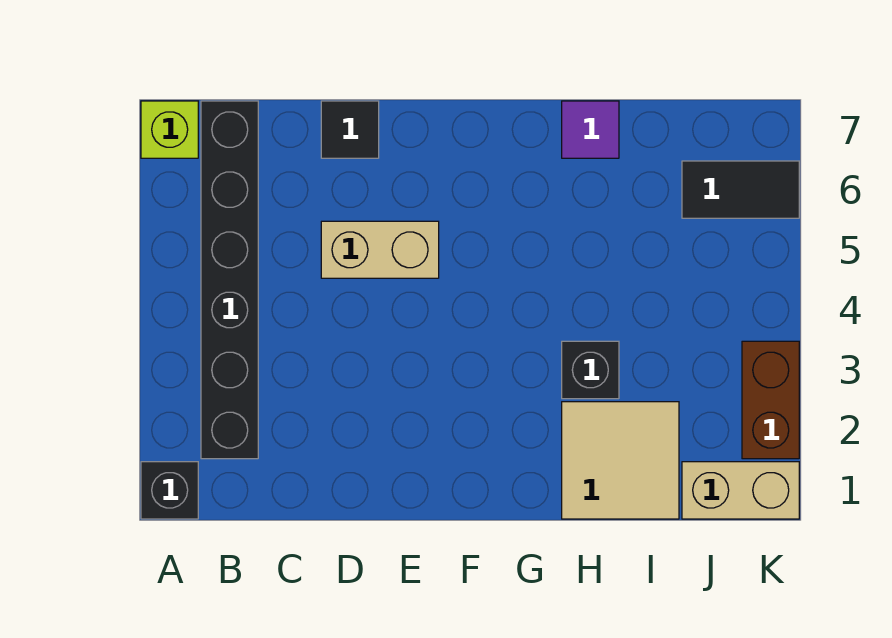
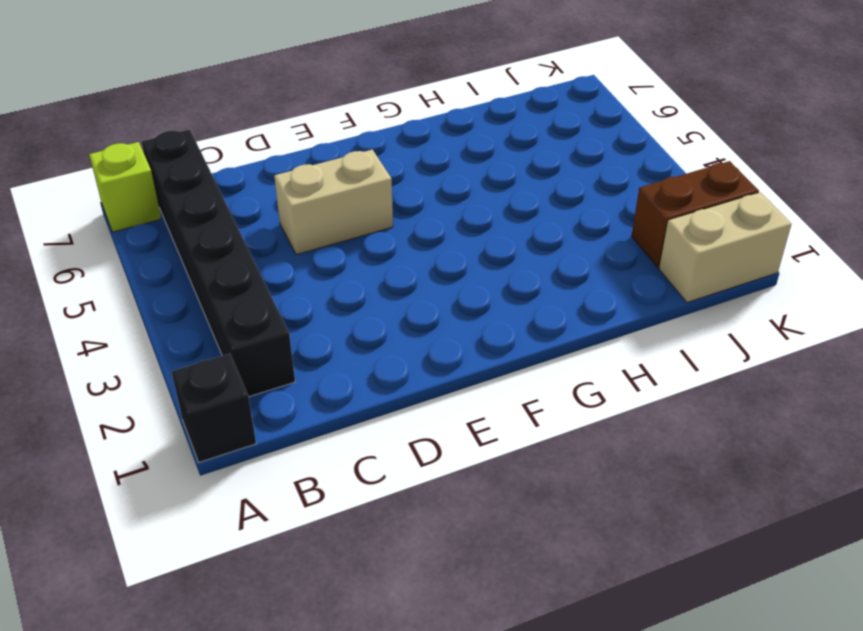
brown 1x2 brick [632,161,759,267] -> brown 1x2 brick turned to [742,341,799,459]
none -> black 1x1 tile [321,101,379,158]
none -> tan 2x2 tile [562,402,679,519]

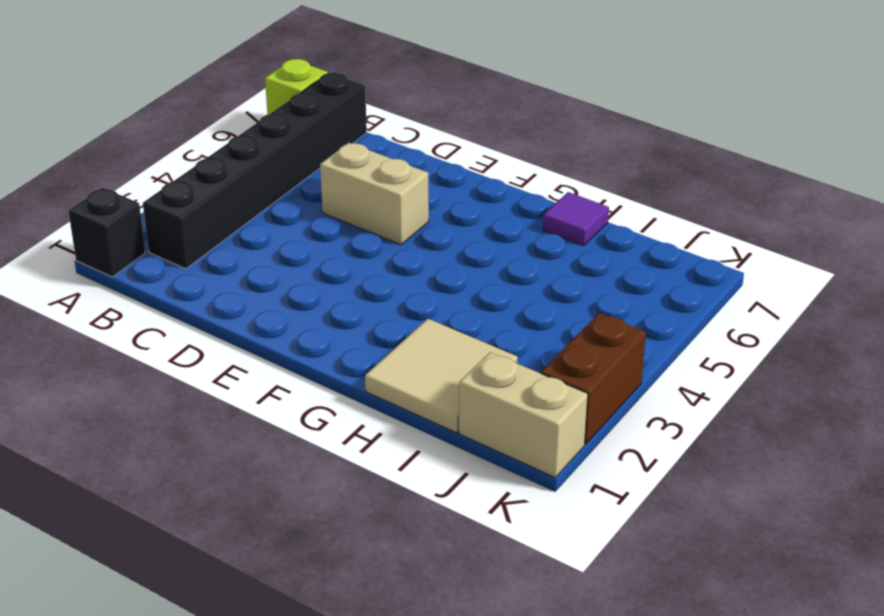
none -> black 1x1 tile [321,101,379,158]
none -> black 1x1 brick [562,341,619,399]

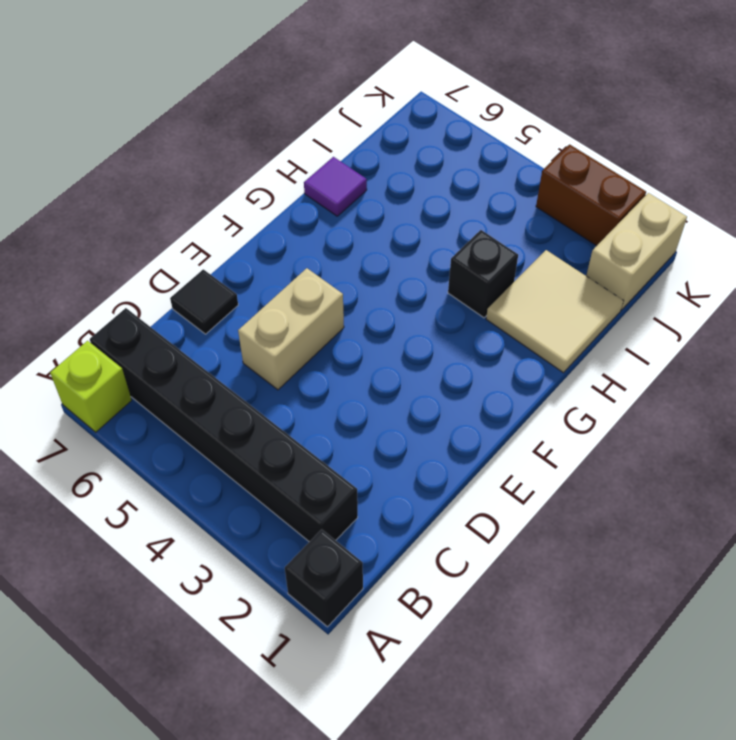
none -> black 1x2 tile [682,161,799,218]

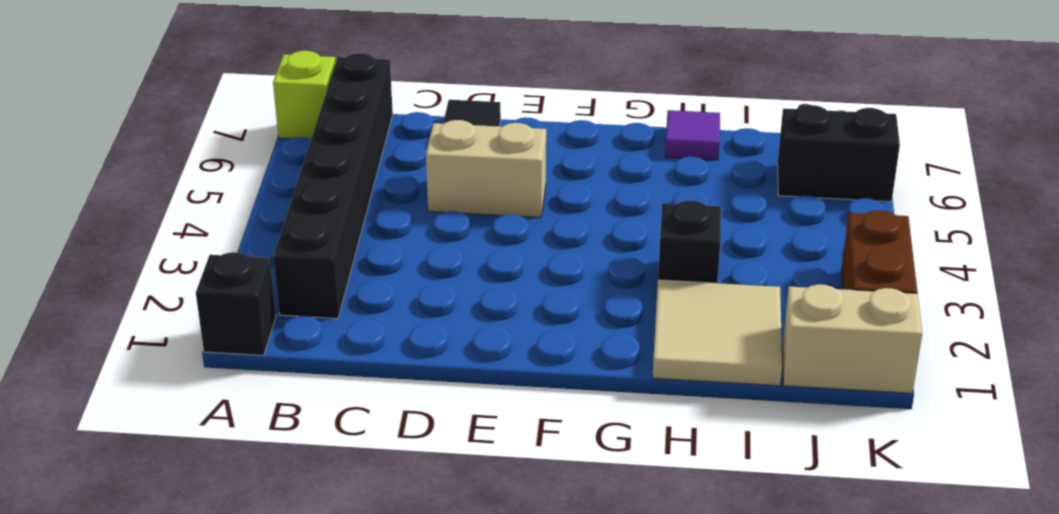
black 1x2 brick [777,105,900,202] -> black 1x2 tile [682,161,799,218]

